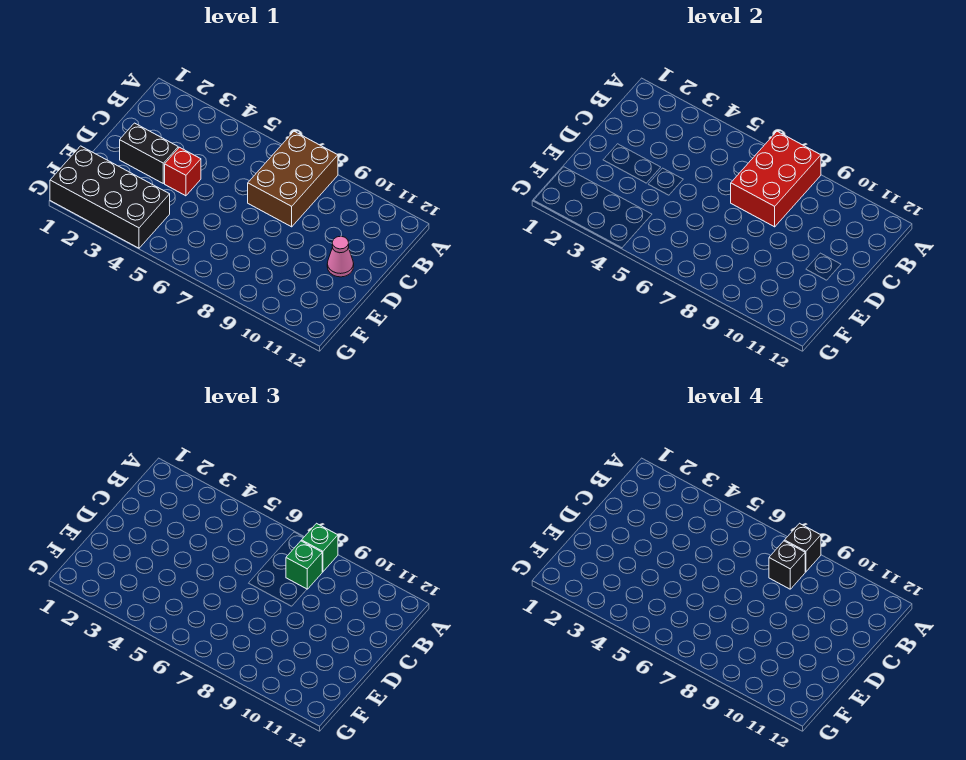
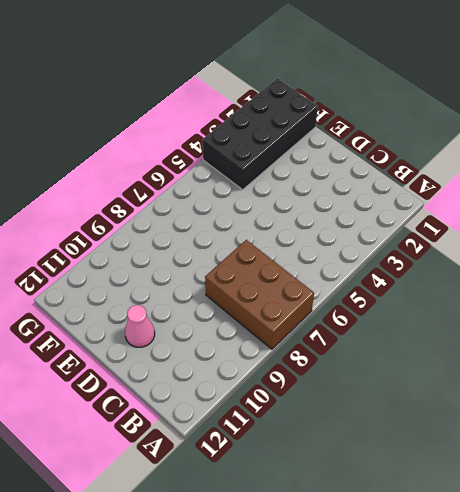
none -> black 1x2 brick [120,123,178,183]
none -> red 1x1 brick [165,147,201,196]

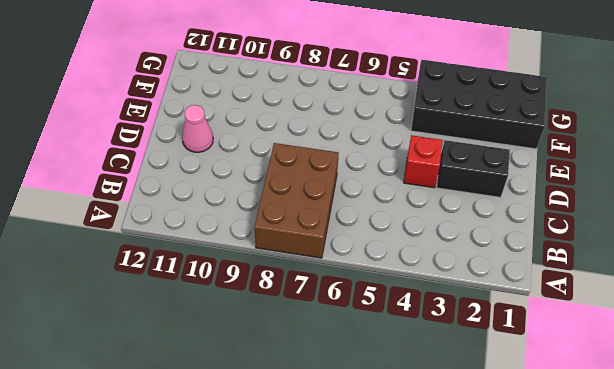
none -> red 2x3 brick [731,131,821,227]
none -> green 1x1 brick [302,523,338,572]

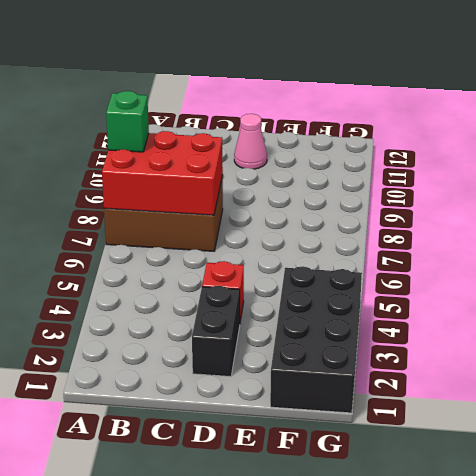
none -> green 1x1 brick [286,541,322,589]
none -> black 1x1 brick [785,523,821,572]

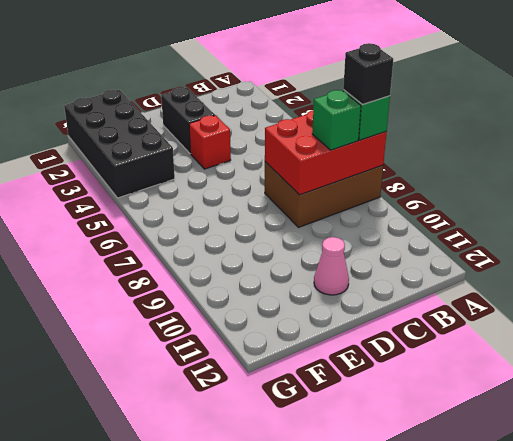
none -> black 1x1 brick [769,541,805,589]

